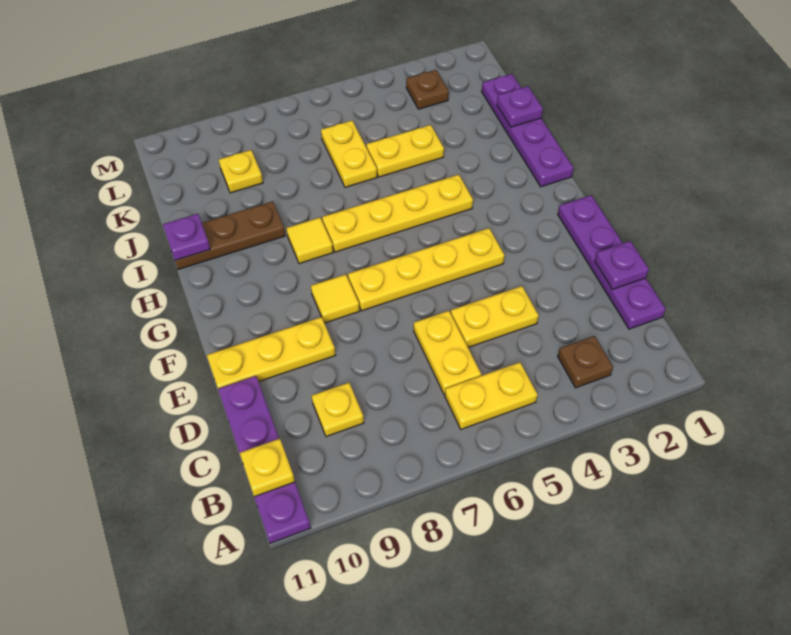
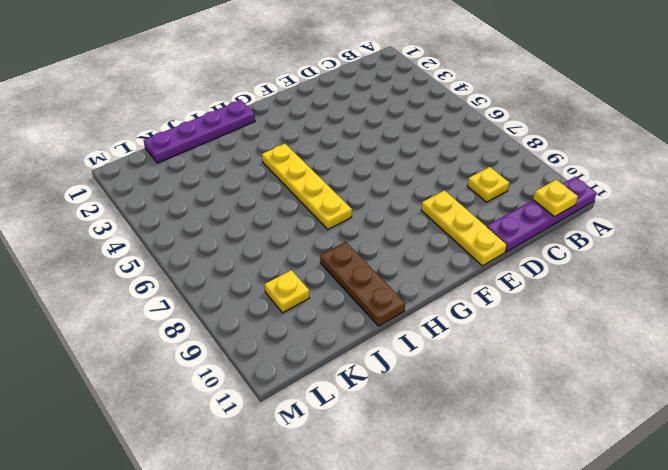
none -> brown 1x1 plate [558,336,613,388]
none -> yellow 1x2 plate [445,362,537,429]
none -> purple 1x4 plate [558,195,666,329]

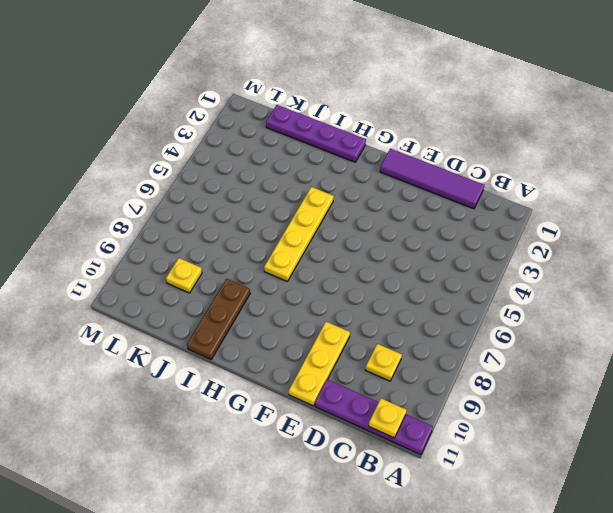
purple 1x4 tile [380,149,484,209] -> purple 1x4 plate [558,195,666,329]
none -> brown 1x1 plate [558,336,613,388]
none -> yellow 1x2 plate [445,362,537,429]
none -> yellow 1x2 plate [414,311,481,395]

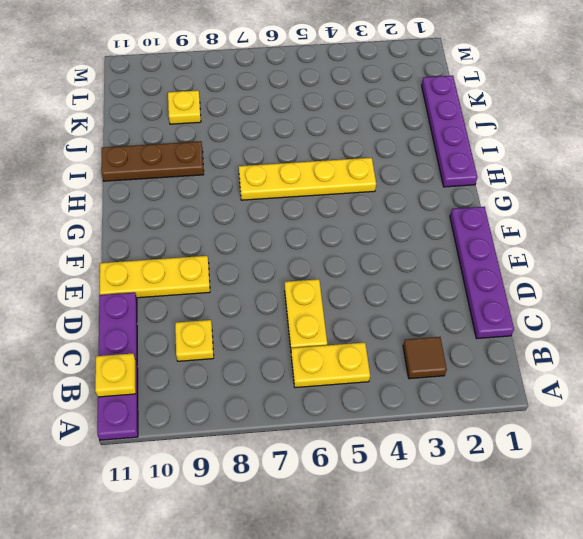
brown 1x1 tile [403,337,447,379] -> brown 1x1 plate [558,336,613,388]
none -> yellow 1x2 plate [451,286,539,347]
none -> yellow 1x4 plate [348,228,505,311]
none -> yellow 1x1 tile [311,274,360,323]

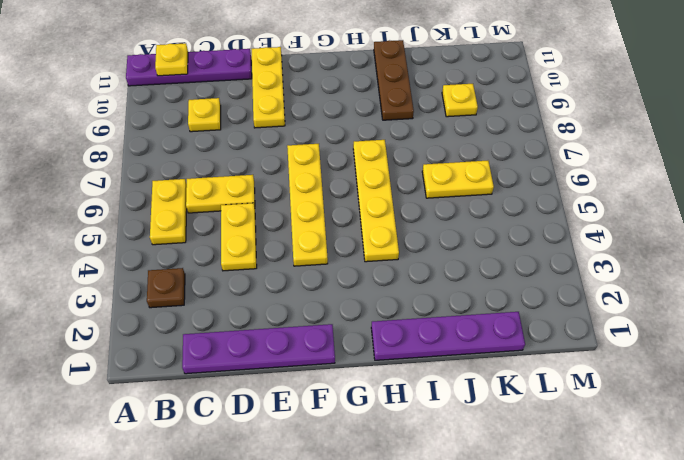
none -> yellow 1x1 tile [311,274,360,323]
none -> yellow 1x1 tile [286,218,333,264]
none -> yellow 1x2 plate [366,125,444,177]

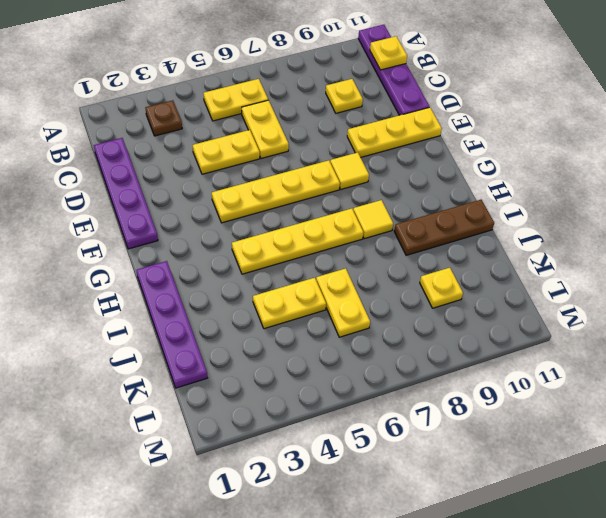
none -> brown 1x1 plate [406,70,449,109]
none -> purple 1x1 plate [595,241,649,289]
none -> purple 1x1 plate [163,214,210,260]

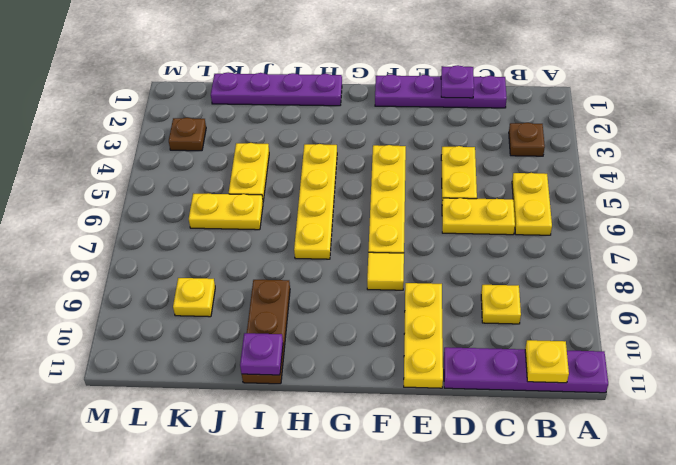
none -> yellow 1x1 tile [286,218,333,264]
none -> purple 1x1 plate [497,86,543,127]

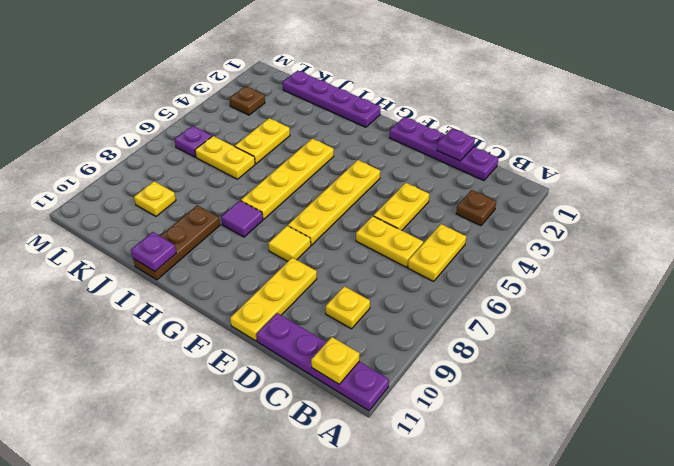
purple 1x1 tile [221,201,263,237] -> yellow 1x1 tile [286,218,333,264]
purple 1x1 plate [174,126,212,157] -> purple 1x1 plate moved to [497,86,543,127]

